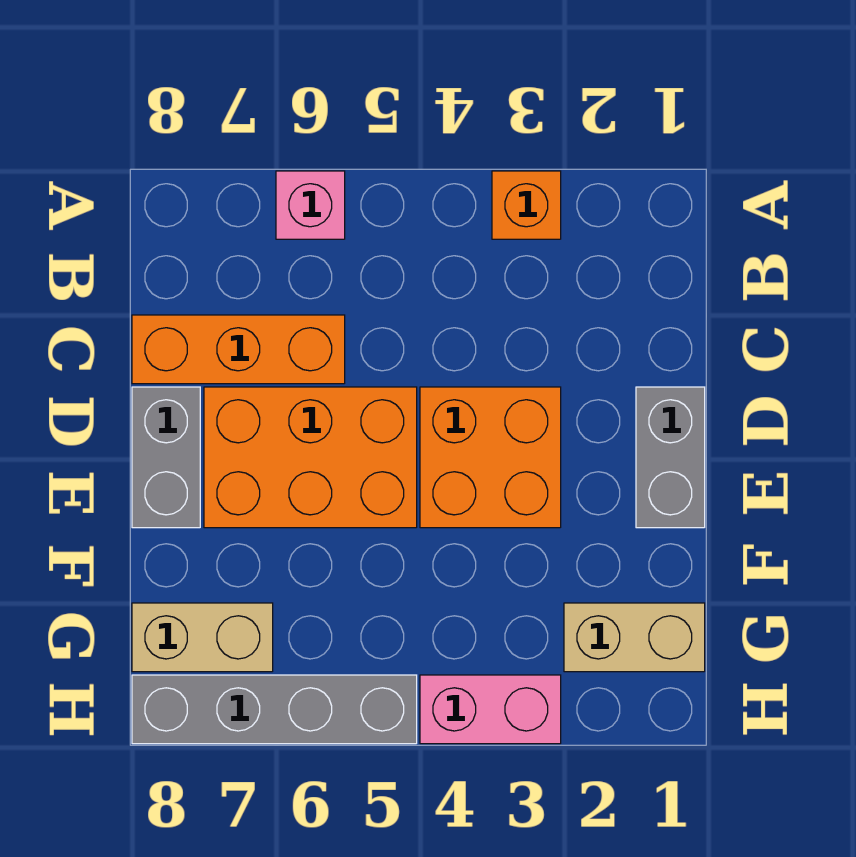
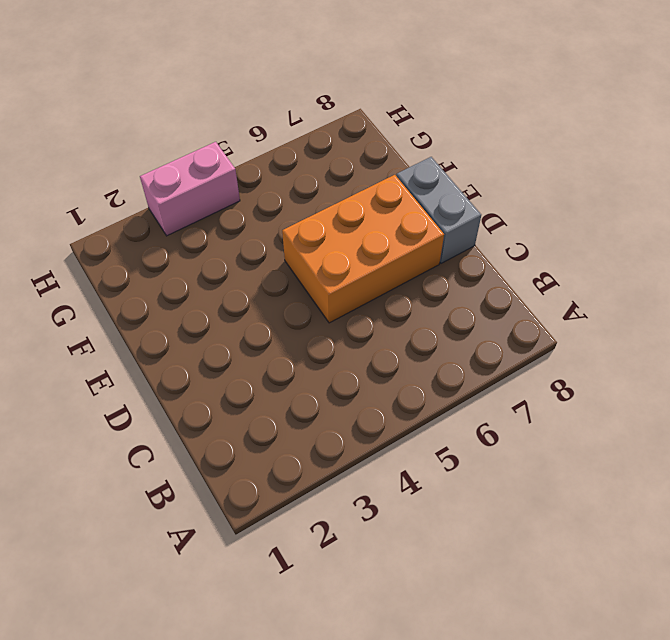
none -> orange 1x1 brick [492,171,561,239]
none -> pink 1x1 brick [276,171,345,239]

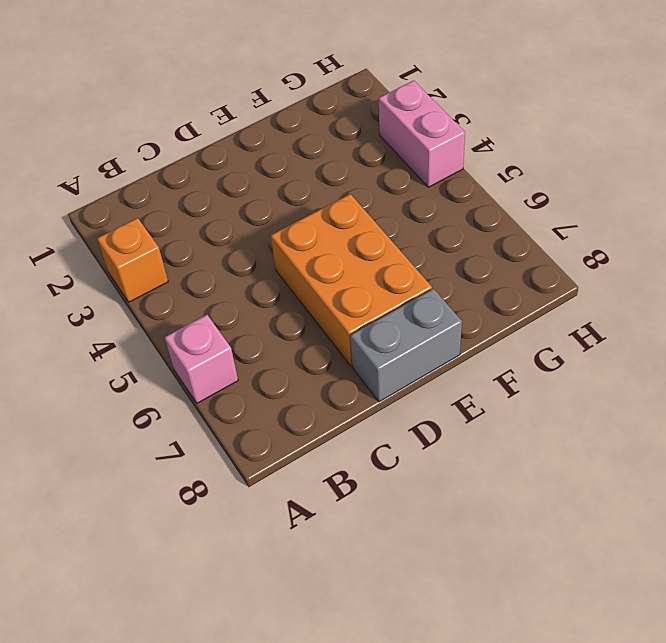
none -> orange 1x3 brick [132,315,345,384]
none -> grey 1x2 brick [636,387,705,528]

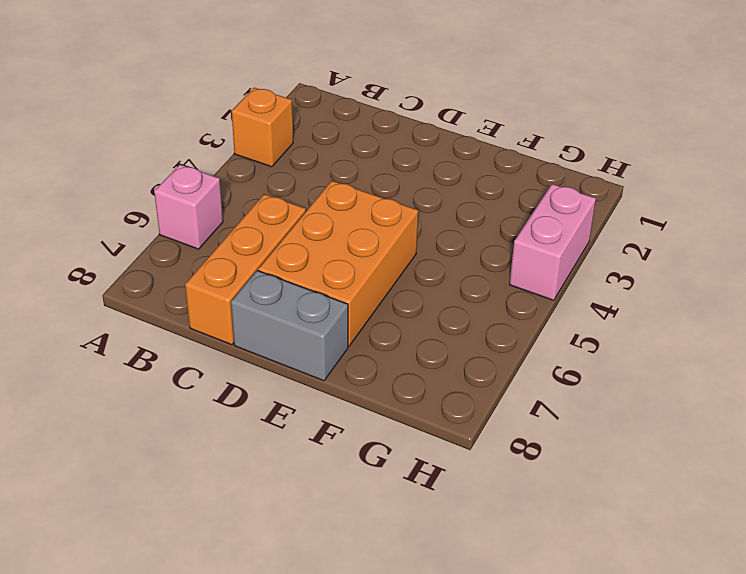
none -> grey 1x2 brick [636,387,705,528]
none -> orange 2x2 brick [420,387,561,528]

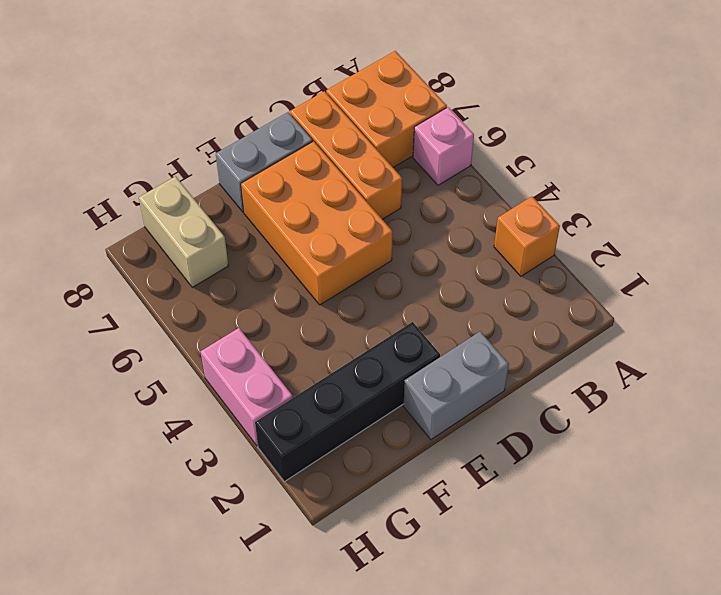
orange 2x2 brick [326,51,447,167] -> orange 2x2 brick moved to [420,387,561,528]
black 1x4 brick [255,322,440,482] -> tan 1x2 brick [564,603,705,672]
none -> grey 1x4 brick [132,675,417,744]

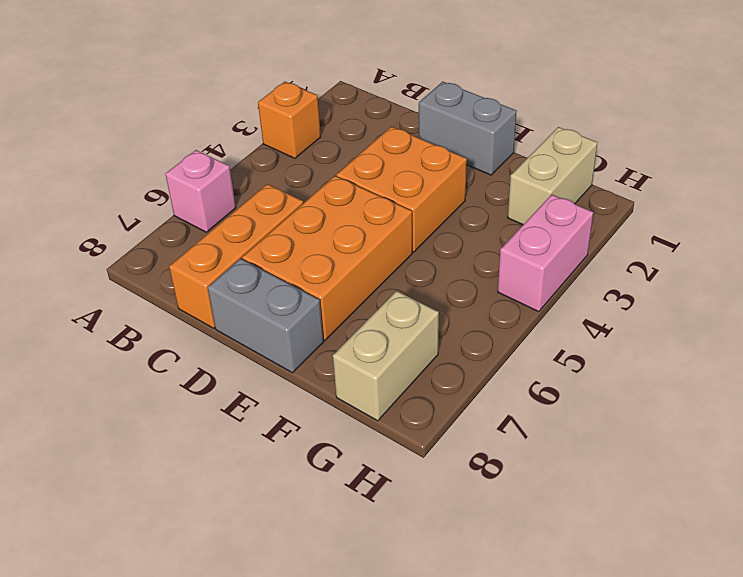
none -> grey 1x4 brick [132,675,417,744]

